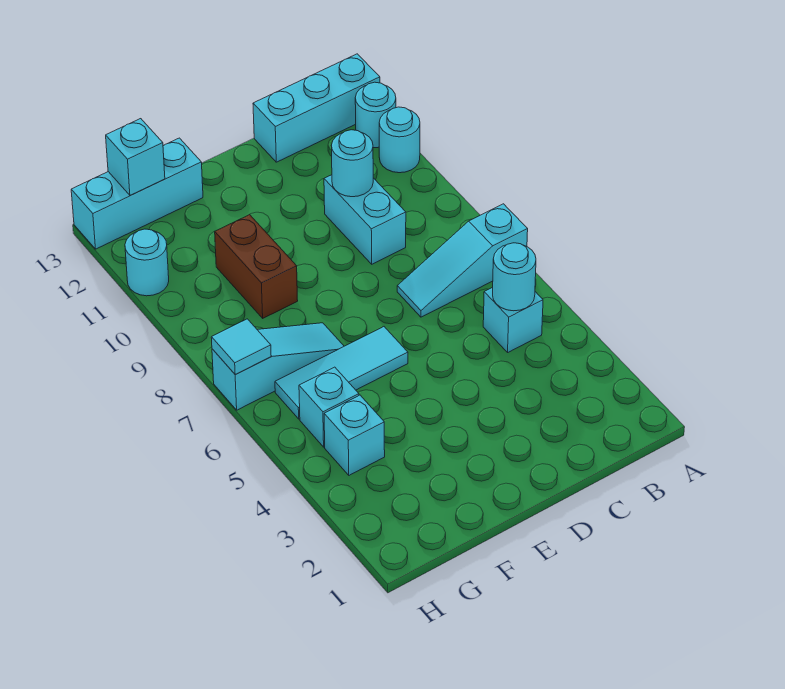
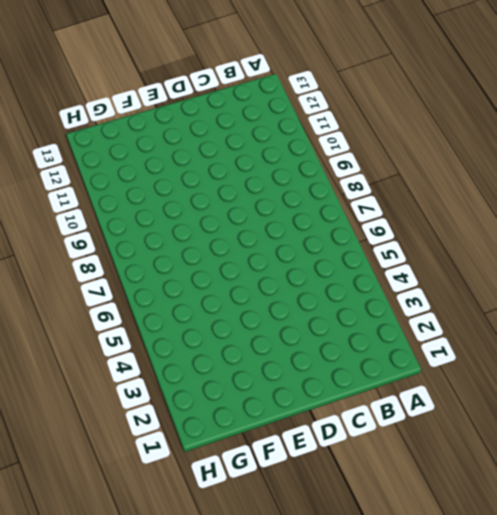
none -> cyan 1x3 slope [397,204,528,317]
none -> cyan 1x1 round brick [379,107,420,173]
none -> cyan 1x1 round brick [355,82,396,148]

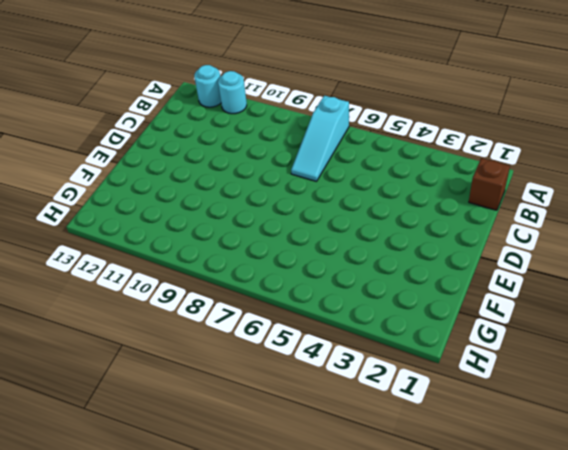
brown 1x1 brick [469,158,510,210] -> none
none -> cyan 1x3 brick [253,54,380,162]
none -> cyan 1x1 brick [483,287,543,352]
none -> cyan 1x2 brick [324,175,406,264]

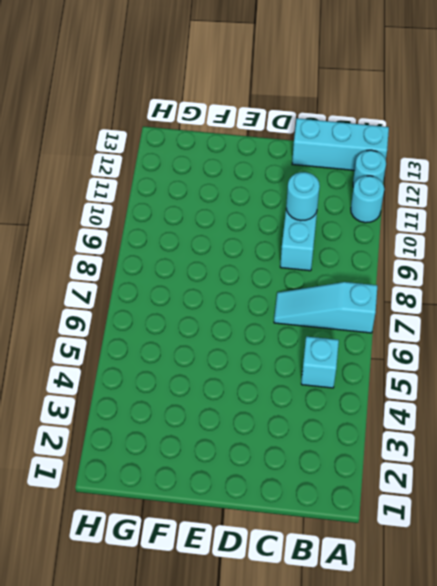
none -> cyan 1x3 tile [275,327,408,419]
none -> cyan 1x3 slope [212,323,344,410]
none -> brown 1x2 brick [215,215,298,318]

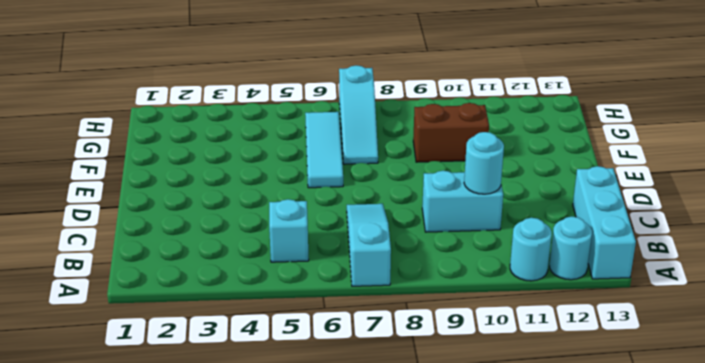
none -> cyan 1x3 brick [71,138,203,249]
none -> cyan 1x1 brick [324,395,385,475]
none -> cyan 1x1 brick [299,367,359,447]

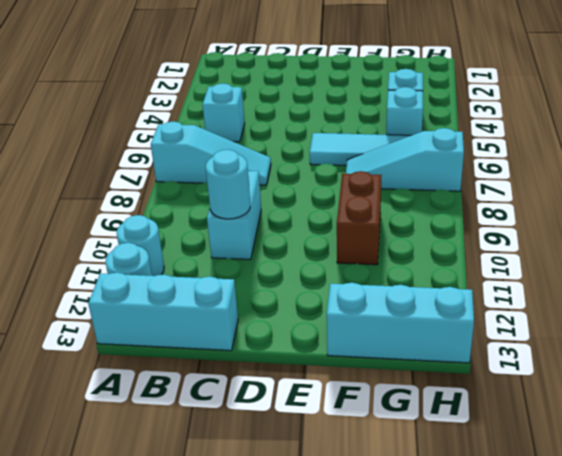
none -> cyan 1x1 round brick [125,229,169,296]
none -> cyan 1x1 round brick [493,243,536,311]
none -> cyan 1x1 brick [106,119,165,196]

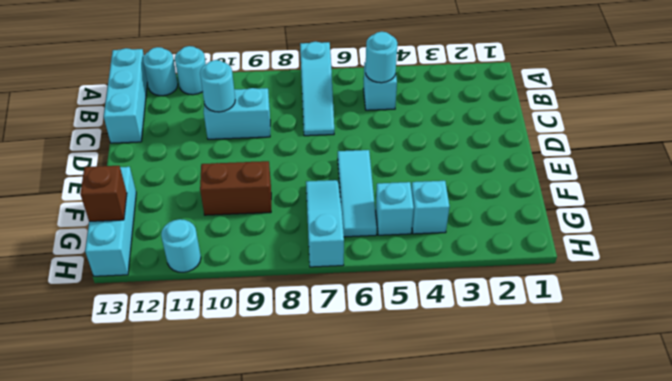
brown 1x1 brick [80,166,127,221] -> cyan 1x1 brick [106,119,165,196]
none -> cyan 1x1 tile [211,319,271,375]

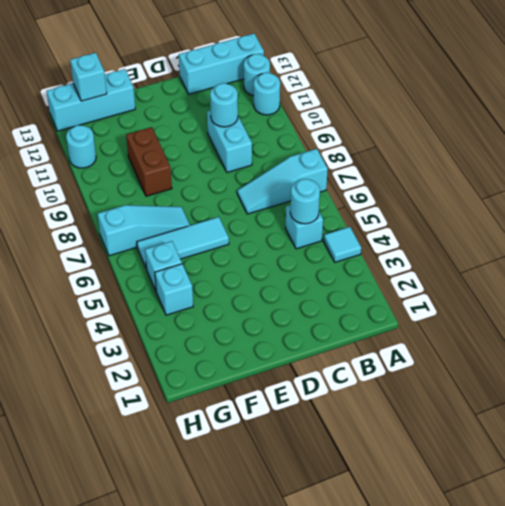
cyan 1x1 tile [324,227,361,262] -> cyan 1x1 tile moved to [211,319,271,375]

